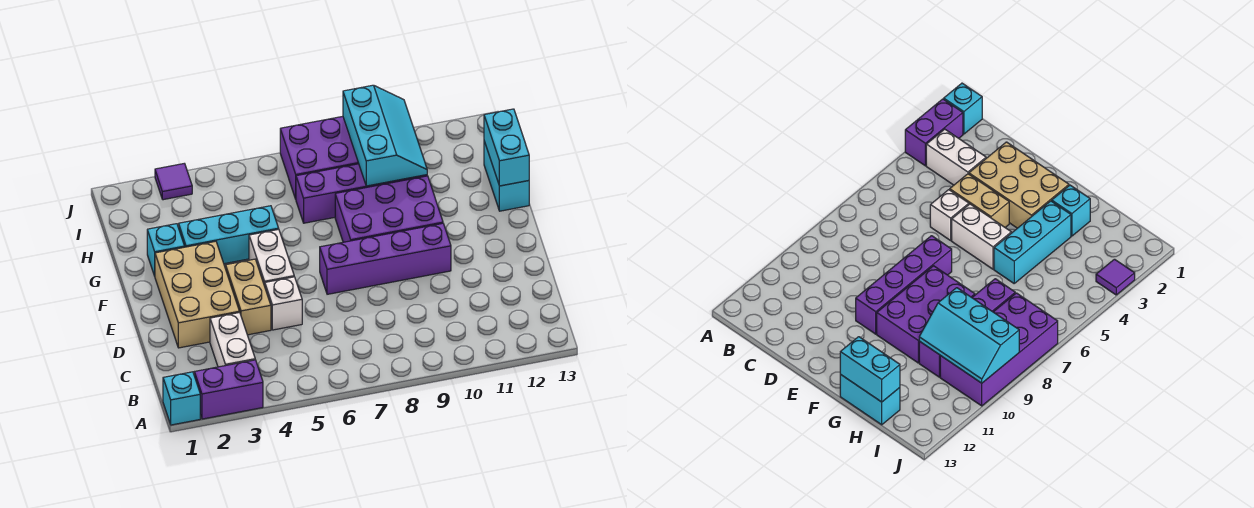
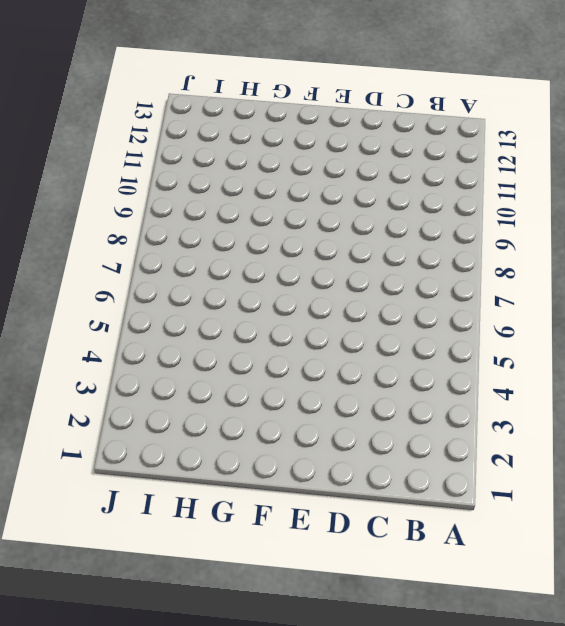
none -> cyan 1x1 brick [163,372,200,425]
none -> purple 1x2 brick [194,360,263,419]
none -> white 1x2 brick [210,313,255,367]

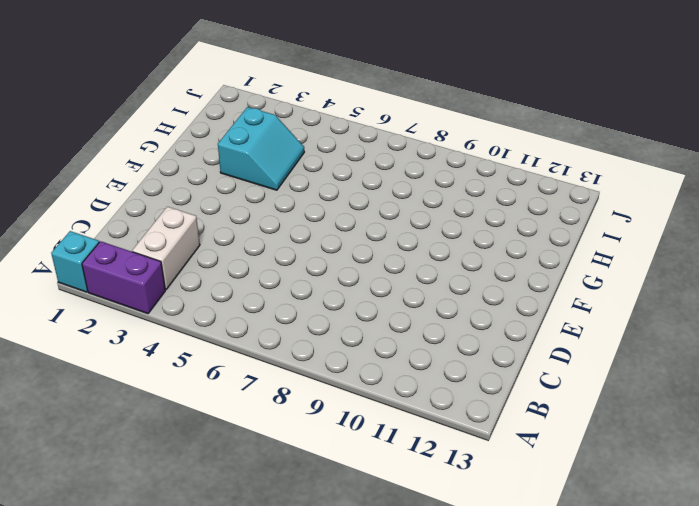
cyan 2x2 slope [218,107,304,190] -> cyan 1x3 brick [179,206,279,264]
none -> tan 2x3 brick [155,241,240,348]
none -> tan 1x2 brick [226,259,271,335]
none -> white 1x1 brick [265,277,302,330]

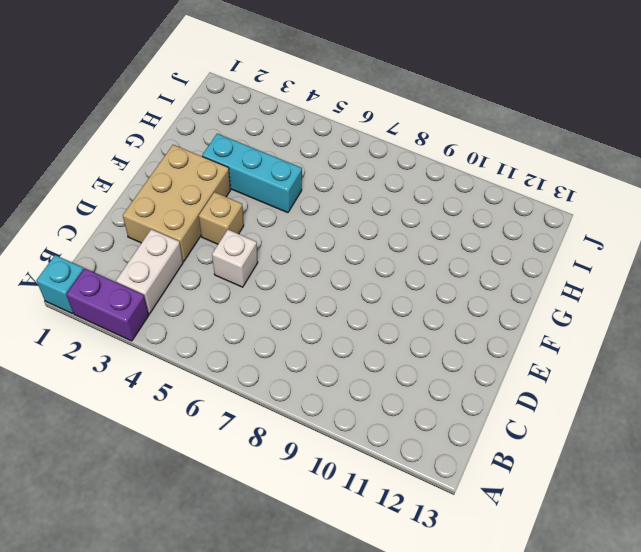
tan 1x1 brick [199,192,244,244] -> tan 1x2 brick [226,259,271,335]
none -> white 1x2 brick [249,229,294,286]
none -> purple 1x4 brick [320,223,451,294]
none -> purple 2x3 brick [335,176,443,242]

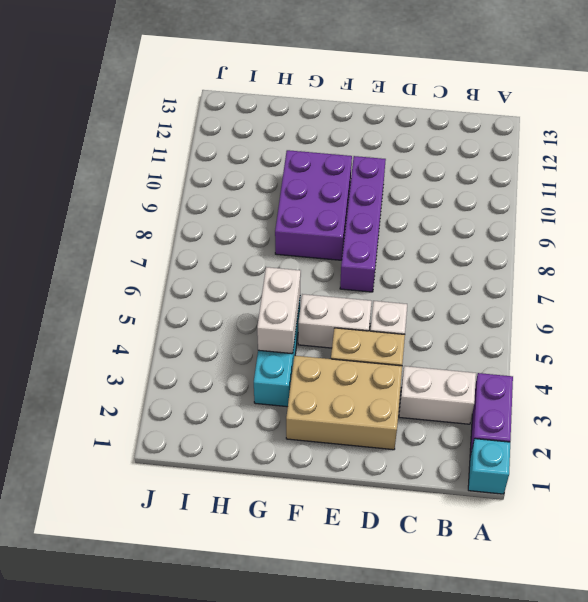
white 1x2 brick [257,267,301,354] -> none
none -> cyan 1x1 brick [147,224,185,276]
none -> cyan 1x2 brick [484,141,529,211]
none -> purple 1x4 brick [296,164,427,223]

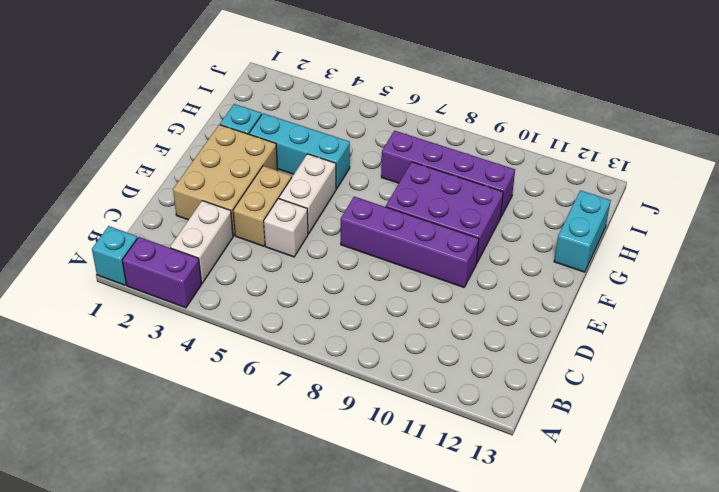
none -> purple 2x4 brick [280,116,359,199]
none -> purple 1x1 tile [155,163,192,200]
none -> cyan 1x2 brick [484,109,529,186]

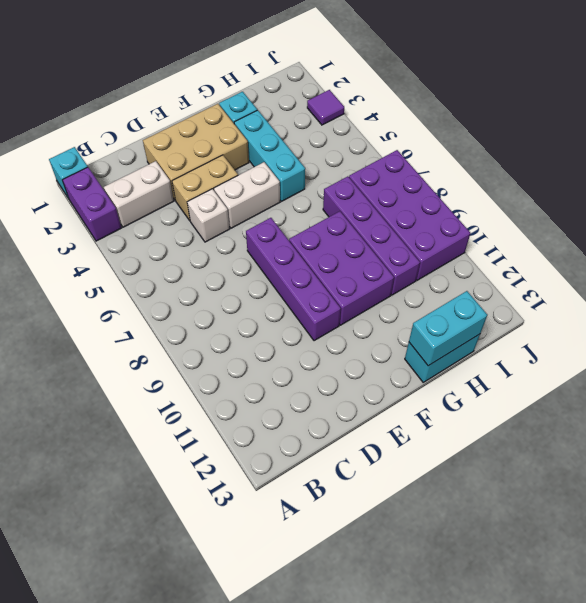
none -> cyan 2x3 slope [343,85,427,186]

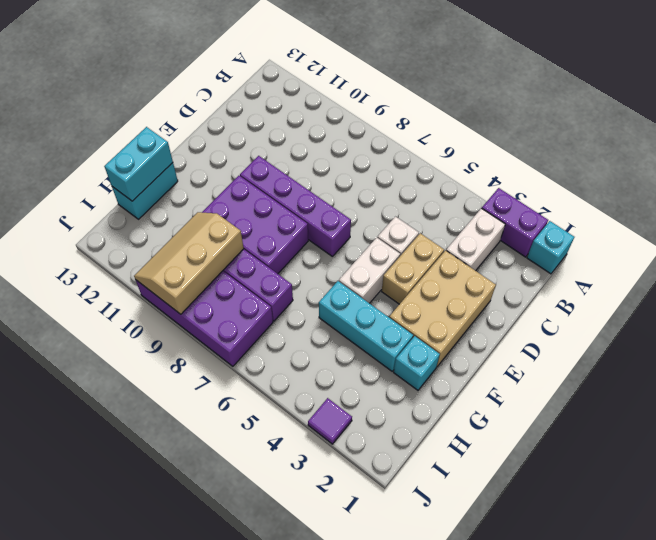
tan 2x3 slope [134,212,244,314] -> cyan 2x3 slope [343,85,427,186]

